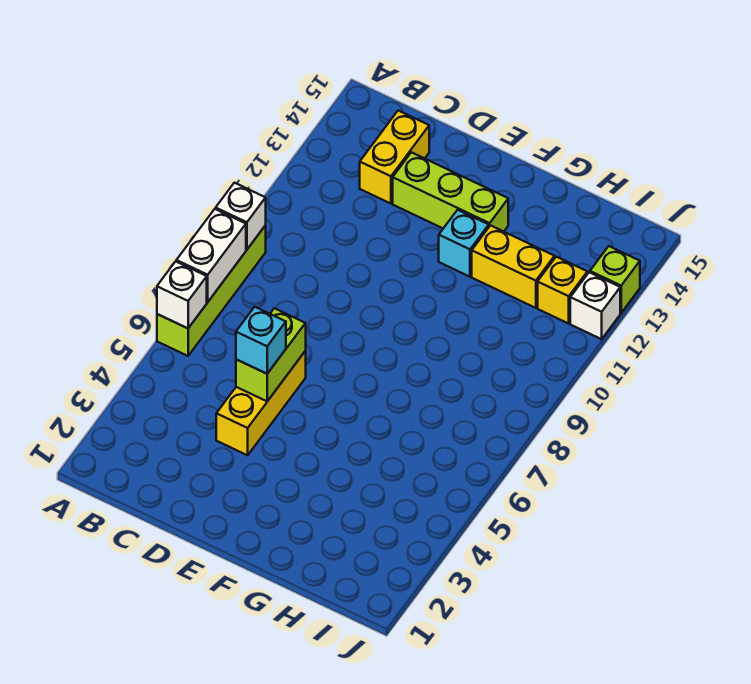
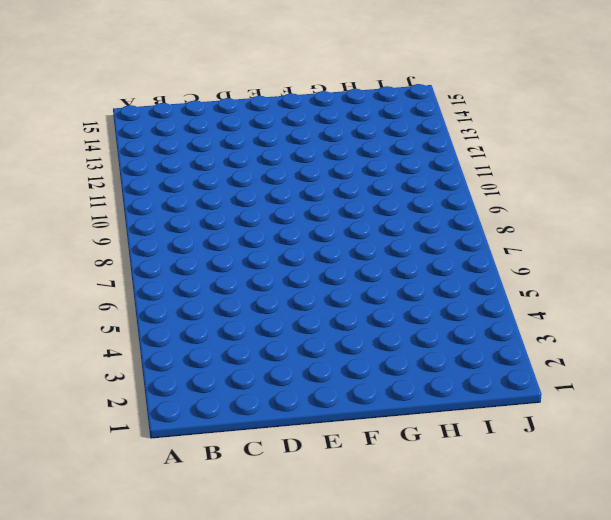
none -> lime 1x4 brick [157,225,266,356]
none -> yellow 1x2 brick [360,111,429,204]
none -> yellow 1x3 brick [216,351,306,455]

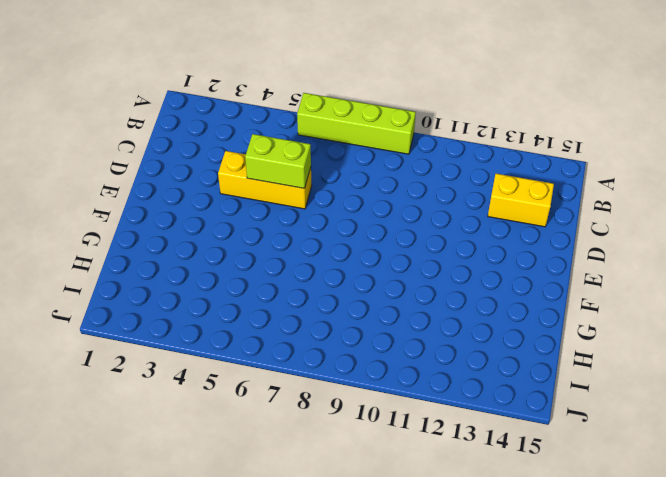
none -> lime 1x3 brick [393,152,508,232]
none -> cyan 1x1 brick [439,210,489,277]
none -> yellow 1x2 brick [472,226,555,308]

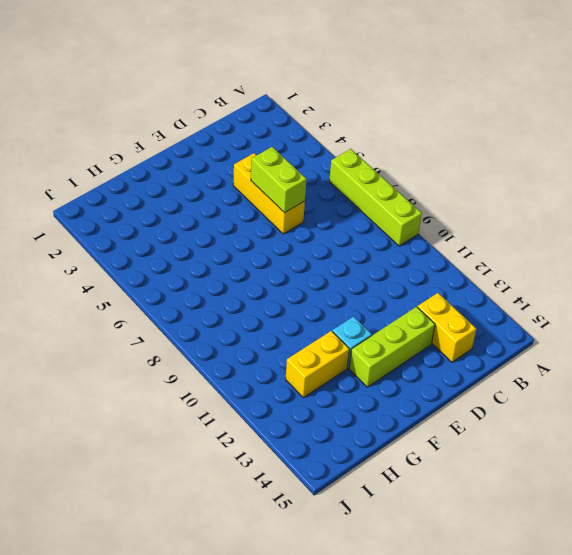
none -> yellow 1x1 brick [538,257,587,323]
none -> white 1x1 brick [570,272,620,339]
none -> lime 1x1 brick [590,246,640,313]

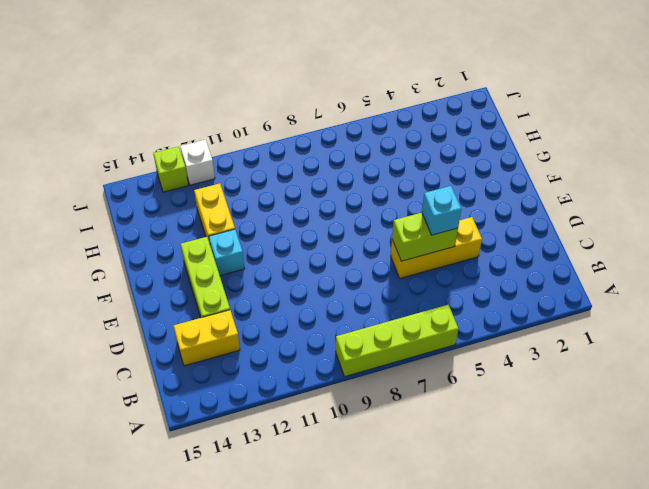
none -> yellow 1x1 brick [538,257,587,323]
none -> white 1x1 brick [157,261,207,328]
none -> white 1x2 brick [176,209,246,302]

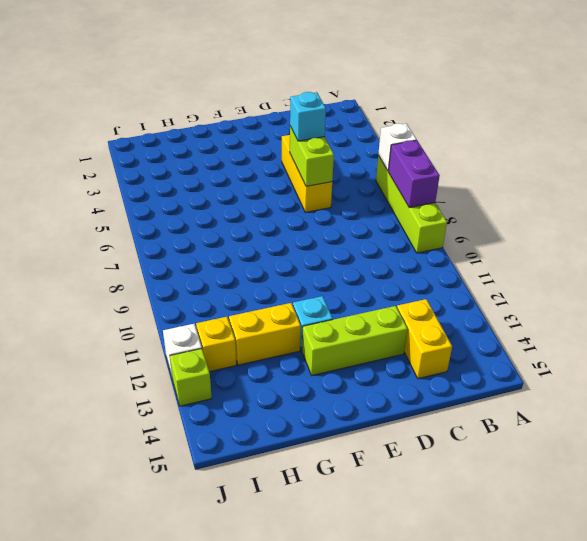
purple 1x2 brick [388,140,440,208] -> white 1x2 brick [176,209,246,302]
none -> white 1x1 brick [216,183,266,250]

